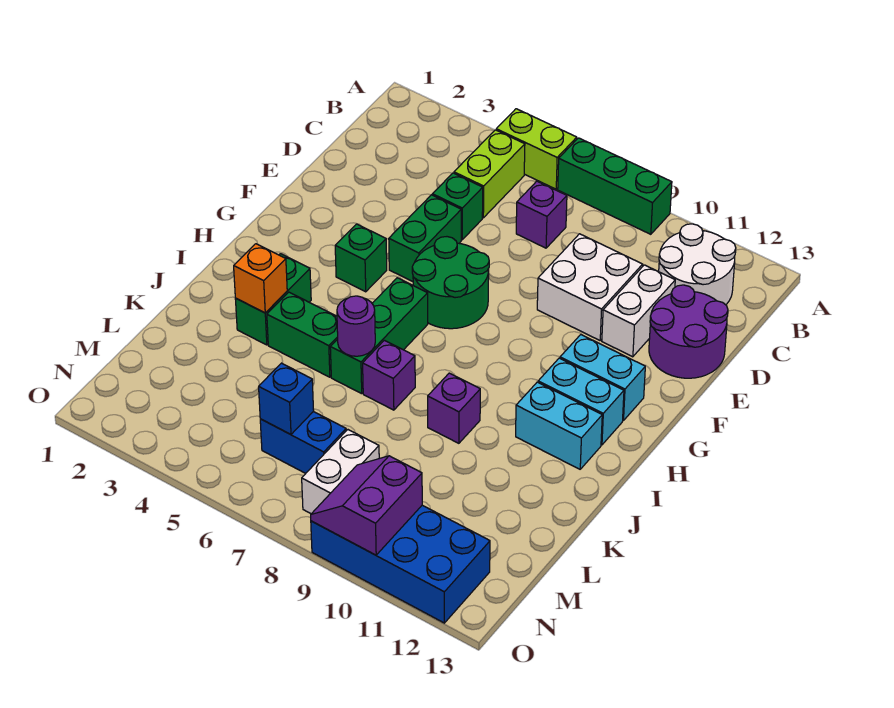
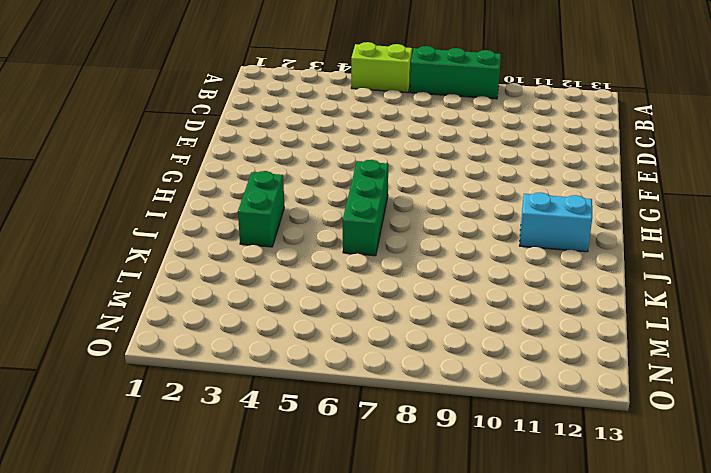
none -> lime 1x2 brick [454,130,525,218]
none -> white 2x2 round brick [659,224,736,305]
none -> purple 1x1 brick [516,181,567,248]

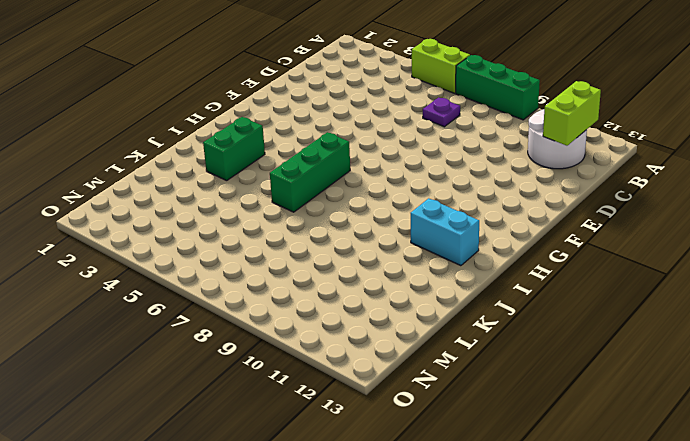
lime 1x2 brick [543,81,601,146] -> lime 1x2 brick moved to [454,130,525,218]
purple 1x1 plate [423,97,460,127] -> purple 1x1 brick [516,181,567,248]
none -> green 1x1 brick [432,173,483,240]
none -> white 2x2 brick [537,234,643,340]
none -> white 1x2 brick [602,265,675,357]

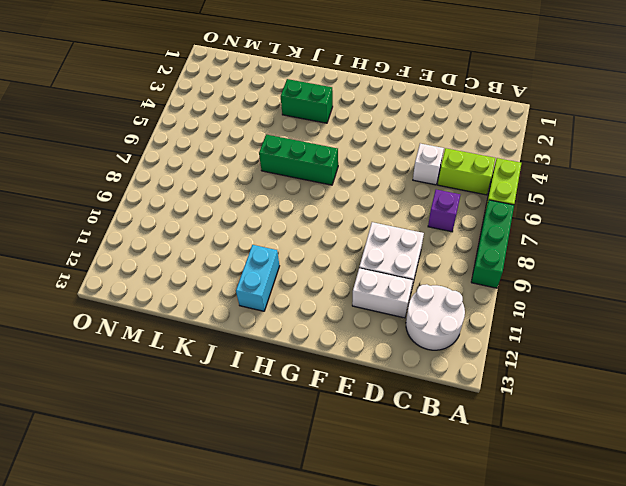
white 1x1 brick [413,143,444,185] -> green 1x1 brick [432,173,483,240]
none -> purple 2x2 round brick [649,285,728,378]
none -> green 1x2 brick [389,195,461,282]
none -> green 2x2 round brick [412,237,489,329]

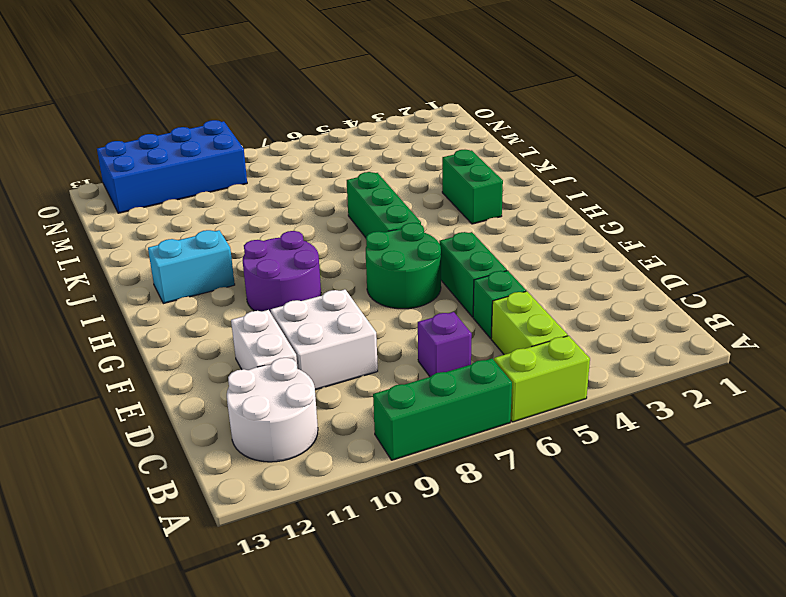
purple 2x2 round brick [243,231,321,313] -> purple 2x2 round brick moved to [649,285,728,378]
none -> green 1x1 brick [335,224,387,292]
none -> cyan 1x2 brick [560,335,645,421]
none -> cyan 1x2 brick [538,358,624,445]

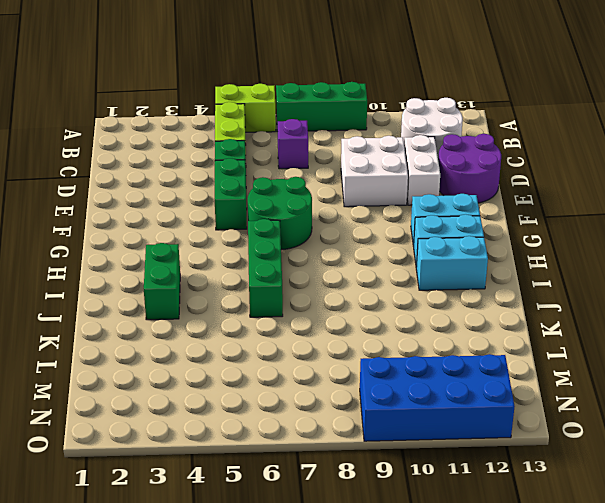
none -> green 1x1 brick [335,224,387,292]
none -> green 1x2 brick [267,292,338,377]
none -> purple 1x1 brick [363,340,415,410]

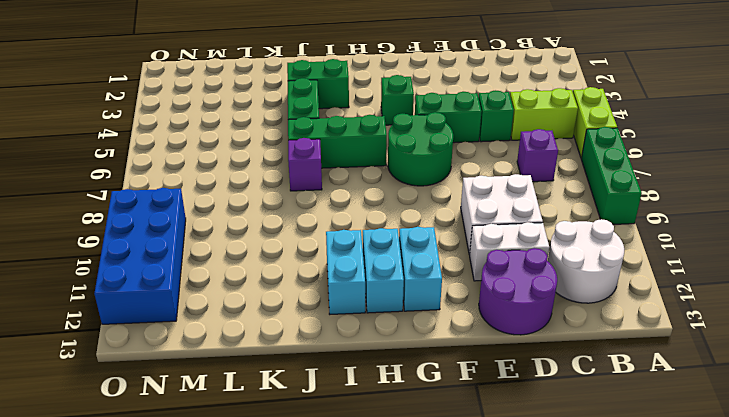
none -> purple 1x1 brick [428,373,480,443]
none -> blue 1x2 brick [260,412,346,473]
none -> white 1x2 brick [302,430,379,514]

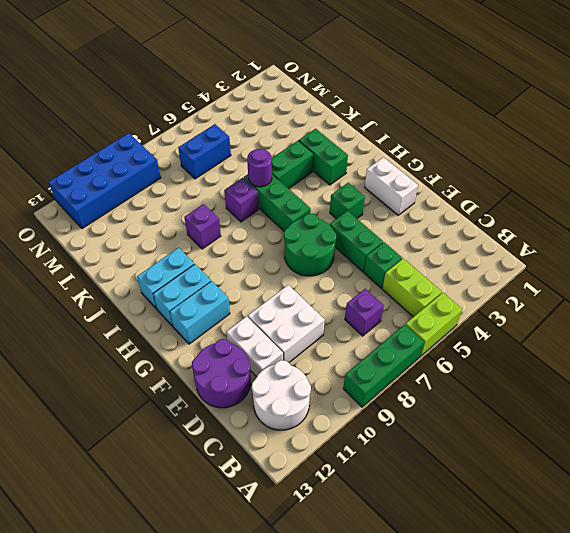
white 1x2 brick [365,157,418,215] -> white 1x2 brick moved to [302,430,379,514]
none -> orange 1x1 brick [234,244,287,313]
none -> blue 1x1 brick [259,363,314,434]
none -> purple 2x2 slope [311,456,422,555]

